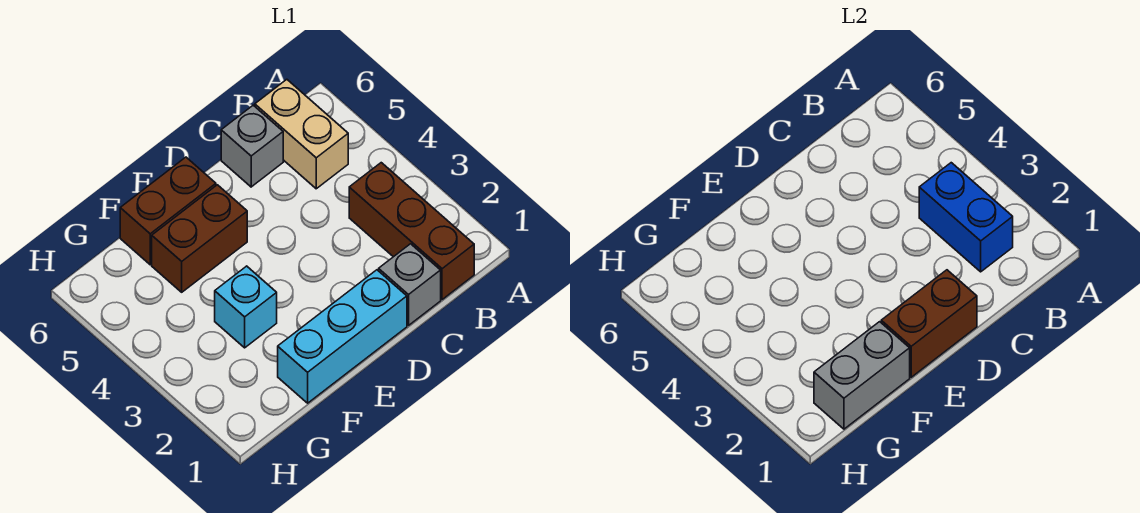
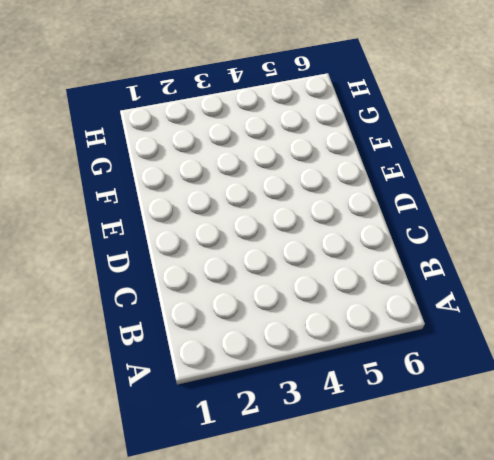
none -> brown 1x3 brick [349,163,474,300]
none -> tan 1x2 brick [255,79,348,189]

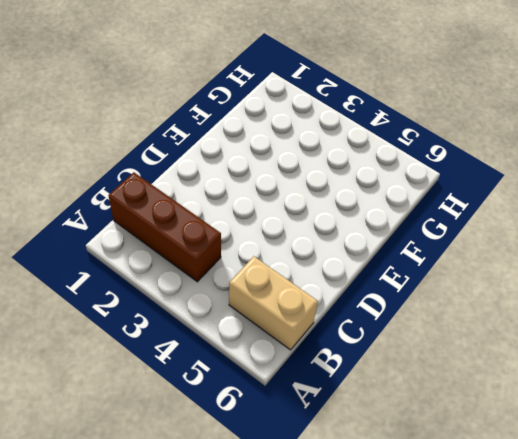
none -> grey 1x1 brick [379,244,441,325]
none -> grey 1x1 brick [221,105,283,187]

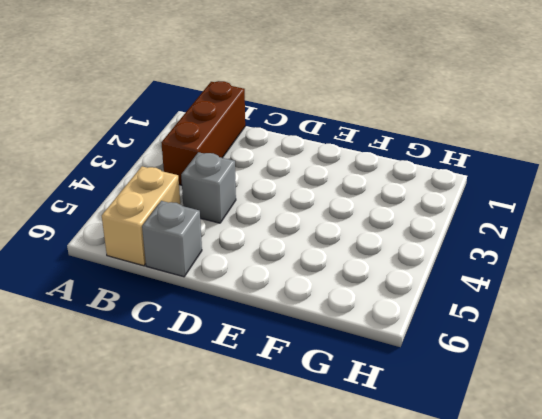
grey 1x1 brick [181,152,236,223] -> grey 1x1 brick moved to [379,244,441,325]
none -> cyan 1x3 brick [278,270,407,403]
none -> brown 1x2 brick [152,185,247,292]

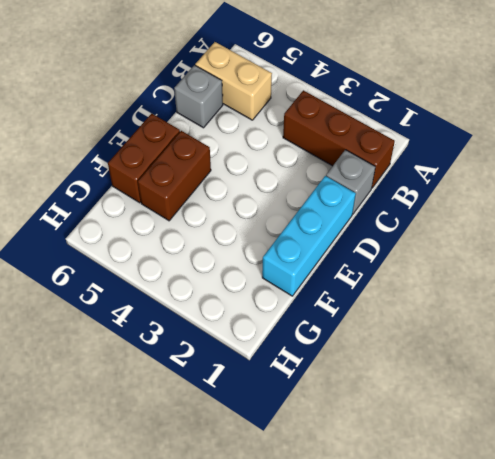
none -> cyan 1x1 brick [215,266,277,348]
none -> blue 1x2 brick [919,163,1013,272]

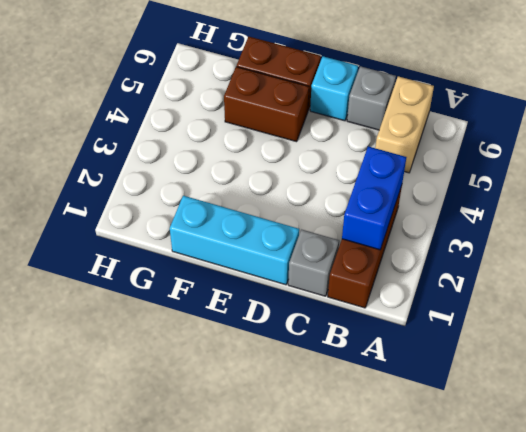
cyan 1x1 brick [310,56,358,121] -> cyan 1x1 brick moved to [215,266,277,348]
none -> brown 1x2 brick [881,270,977,377]
none -> grey 1x2 brick [814,322,910,429]

